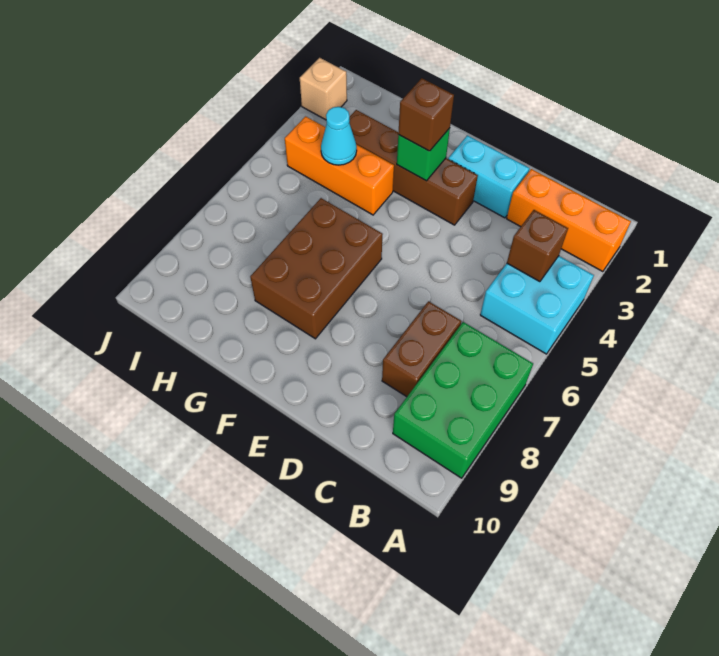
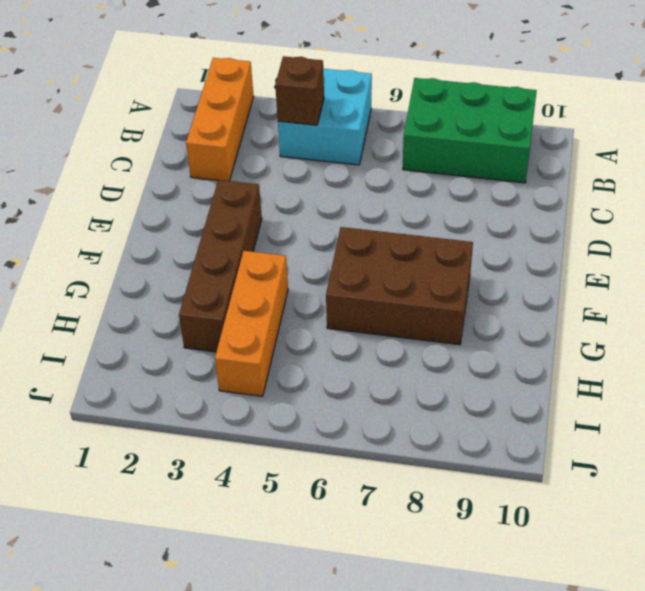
none -> brown 1x2 brick [382,301,461,397]
none -> cyan 1x2 brick [448,135,529,218]
none -> tan 1x1 brick [300,58,347,120]

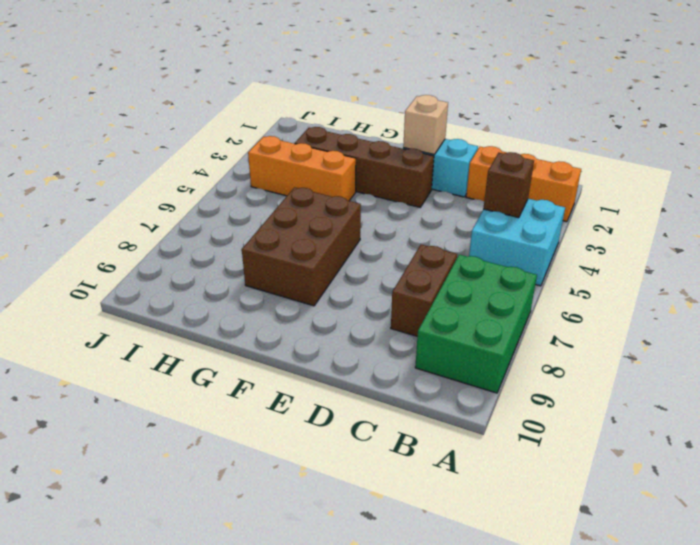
tan 1x1 brick [403,95,448,155] -> tan 1x1 brick moved to [300,58,347,120]
none -> green 1x1 brick [397,128,450,181]
none -> cyan 1x1 cone [321,107,357,165]
none -> brown 1x1 brick [398,78,454,151]

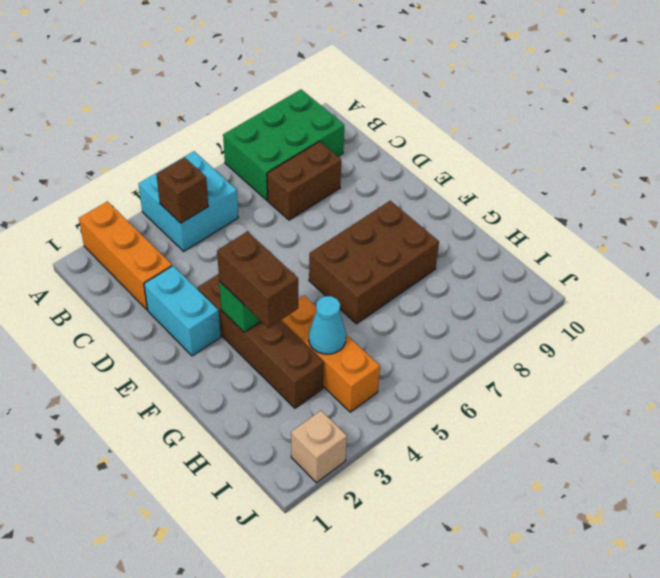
brown 1x2 brick [217,232,298,328] -> brown 1x1 brick [398,78,454,151]

